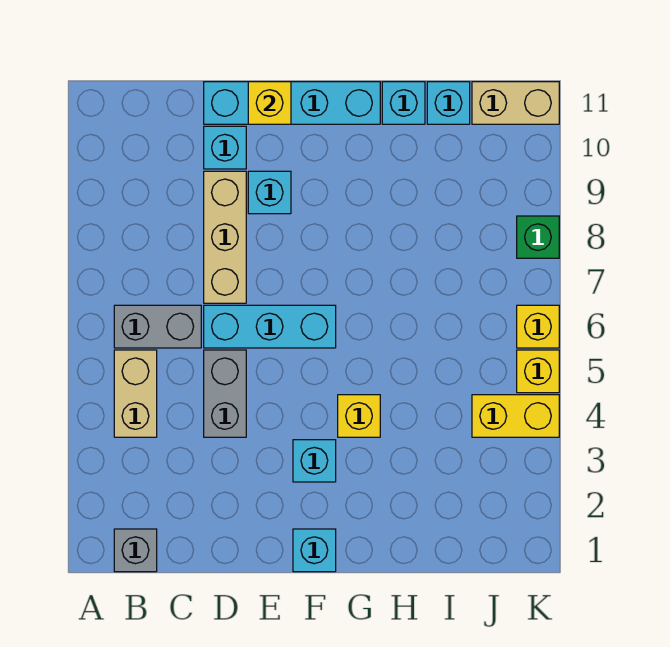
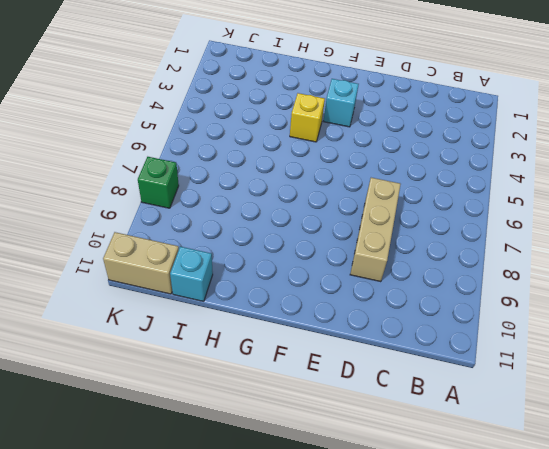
none -> grey 1x1 brick [114,529,157,572]
none -> tan 1x2 brick [114,350,157,437]
none -> grey 1x2 brick [114,305,201,348]

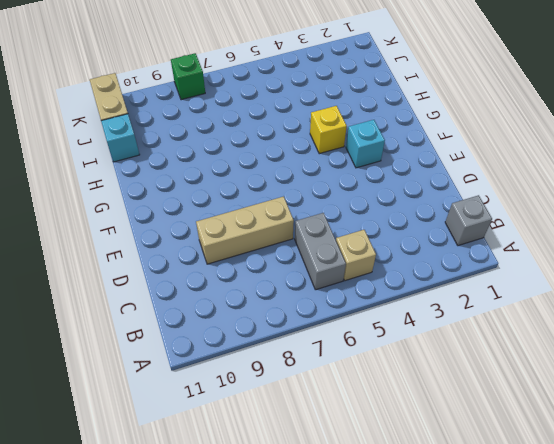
tan 1x1 brick [336,230,376,281] -> tan 1x2 brick [114,350,157,437]
none -> grey 1x2 brick [204,350,246,437]
none -> cyan 1x3 brick [204,305,336,348]
none -> cyan 1x1 brick [204,126,246,169]

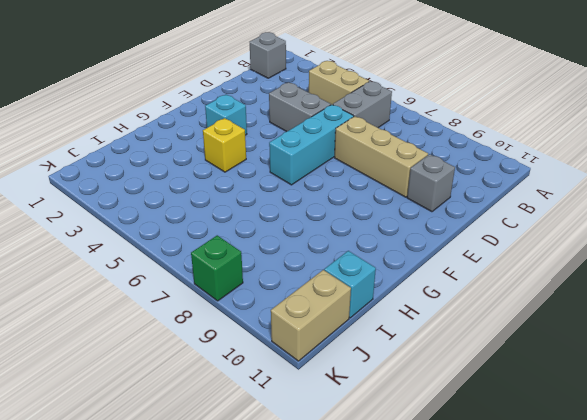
grey 1x1 brick [407,154,455,212] -> cyan 1x1 brick [204,126,246,169]
none -> cyan 1x4 brick [204,82,380,124]
none -> cyan 1x1 brick [248,171,291,214]
none -> cyan 1x1 brick [293,529,336,572]

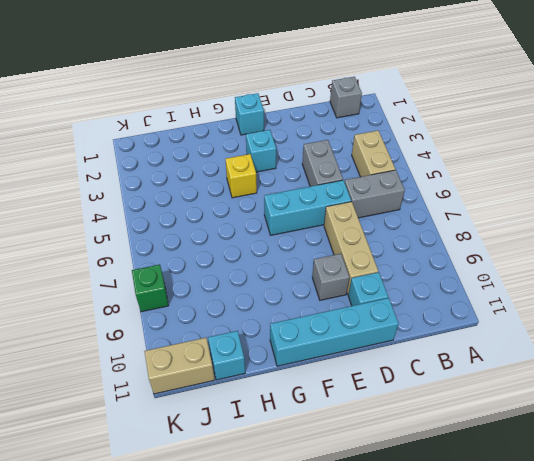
grey 1x1 brick [312,254,350,300] -> cyan 1x1 brick [248,171,291,214]
none -> cyan 1x1 brick [382,82,425,124]
none -> yellow 1x2 brick [472,395,559,437]
none -> yellow 1x1 brick [517,350,559,393]

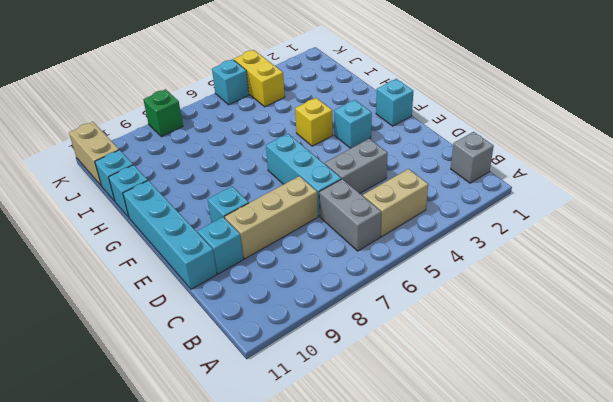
cyan 1x1 brick [212,59,249,105] -> yellow 1x1 brick [517,350,559,393]
none -> yellow 1x1 brick [517,305,559,348]
none -> yellow 1x1 brick [248,82,291,124]

